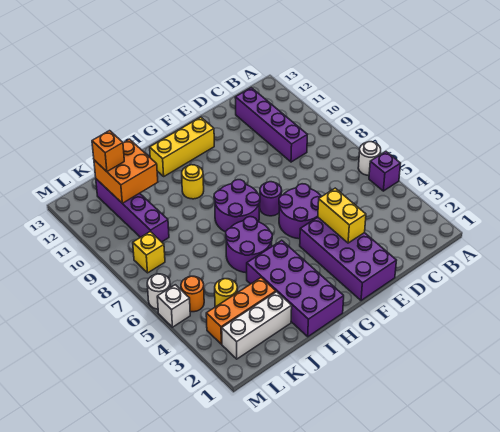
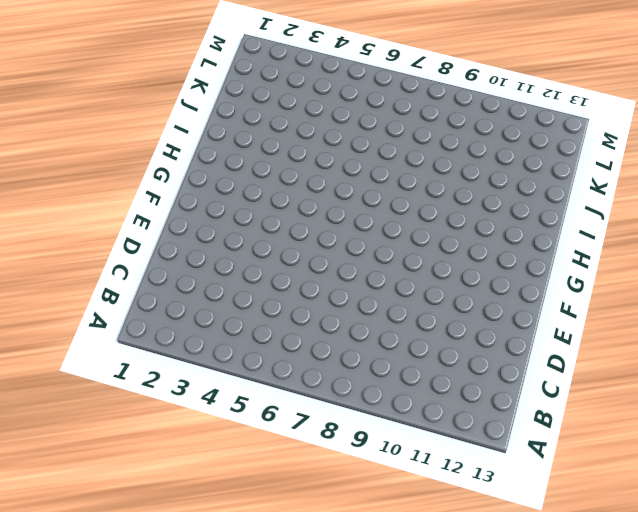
none -> purple 1x1 brick [369,152,401,191]
none -> white 1x1 round brick [358,142,381,175]
none -> purple 1x4 brick [235,88,307,162]

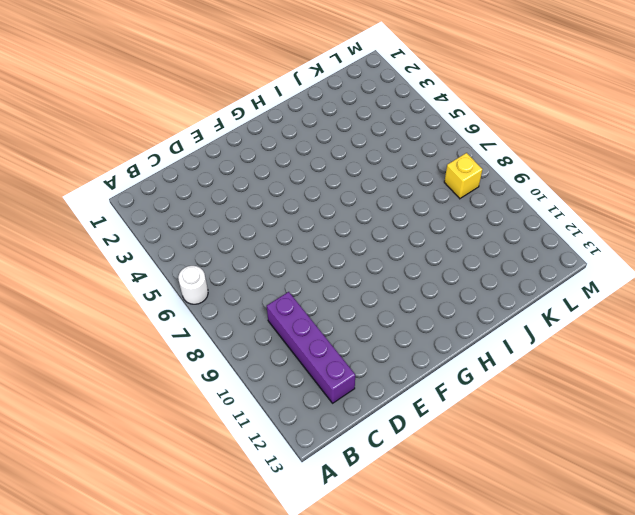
none -> purple 1x1 brick [369,152,401,191]
none -> purple 2x4 brick [300,217,397,301]
none -> purple 2x2 round brick [279,184,321,239]

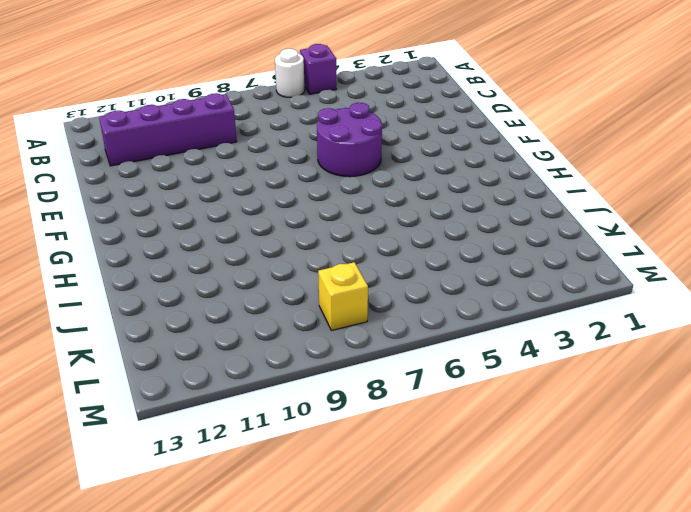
none -> purple 2x4 brick [300,217,397,301]
none -> purple 1x1 round brick [260,182,282,216]
none -> yellow 1x3 brick [150,117,214,176]

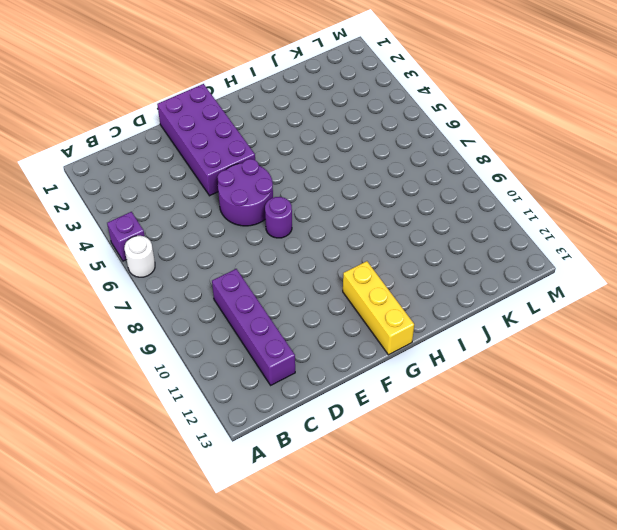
yellow 1x3 brick [343,261,414,355] -> yellow 1x3 brick turned to [150,117,214,176]
none -> purple 2x2 round brick [214,180,260,232]
none -> purple 2x4 brick [247,240,344,337]
none -> purple 2x2 round brick [226,217,272,273]

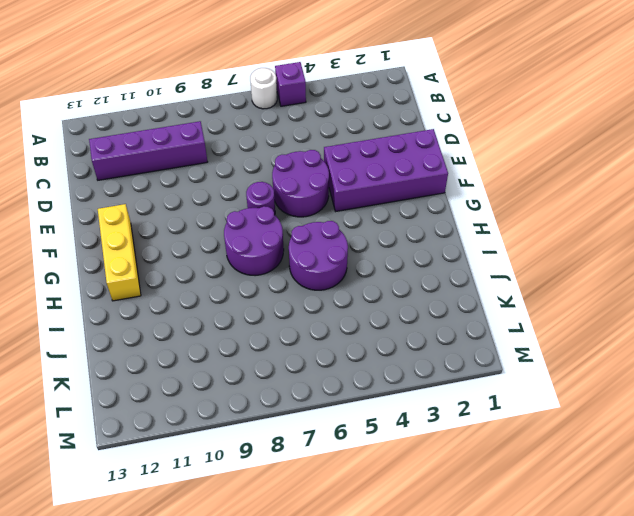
none -> purple 2x4 brick [247,240,344,337]
none -> yellow 1x1 round brick [182,165,204,199]
none -> white 1x3 brick [222,292,292,359]

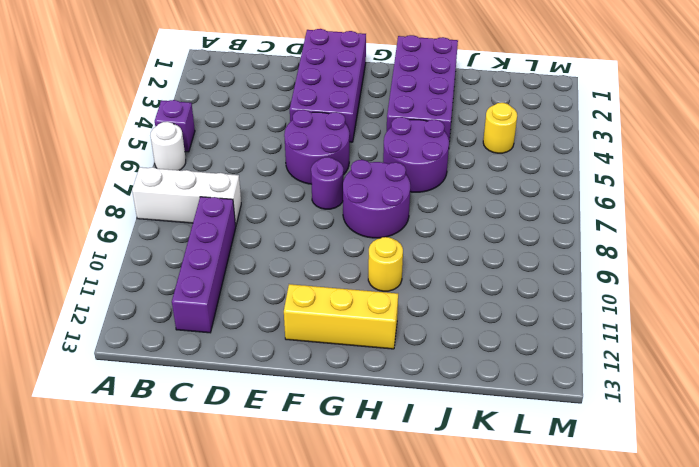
white 1x3 brick [132,167,241,226] -> white 1x3 brick moved to [222,292,292,359]
none -> orange 1x3 brick [206,278,276,344]
none -> purple 1x4 brick [96,179,169,242]
none -> orange 1x1 round brick [181,276,204,312]

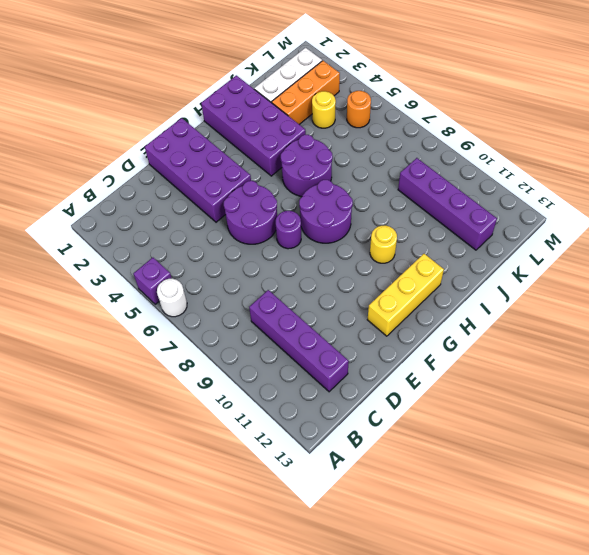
none -> yellow 1x1 brick [133,232,165,273]
none -> white 1x1 brick [157,285,190,327]
none -> white 1x1 round brick [147,274,170,309]

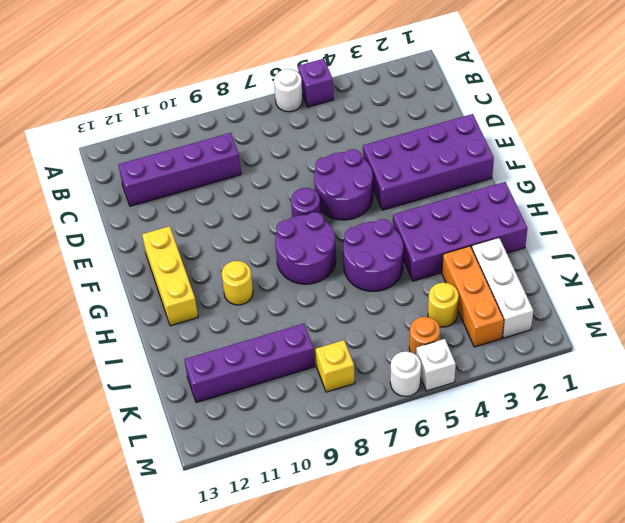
none -> yellow 1x2 brick [318,188,366,243]
none -> orange 2x2 brick [94,139,158,203]
none -> orange 1x1 brick [92,131,124,171]

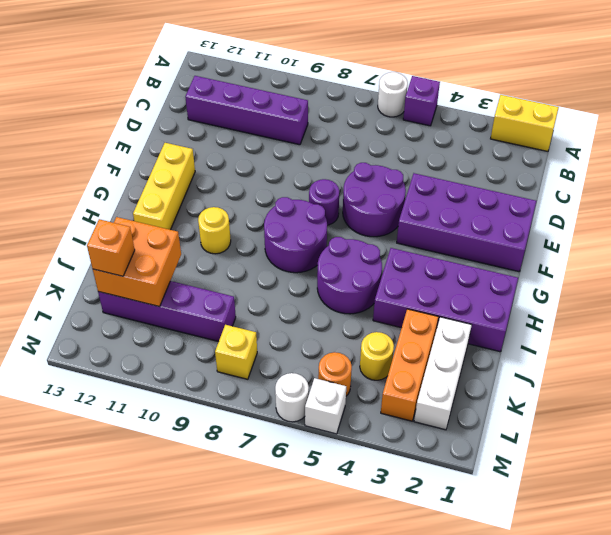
yellow 1x2 brick [491,95,559,151] -> yellow 1x2 brick moved to [318,188,366,243]

